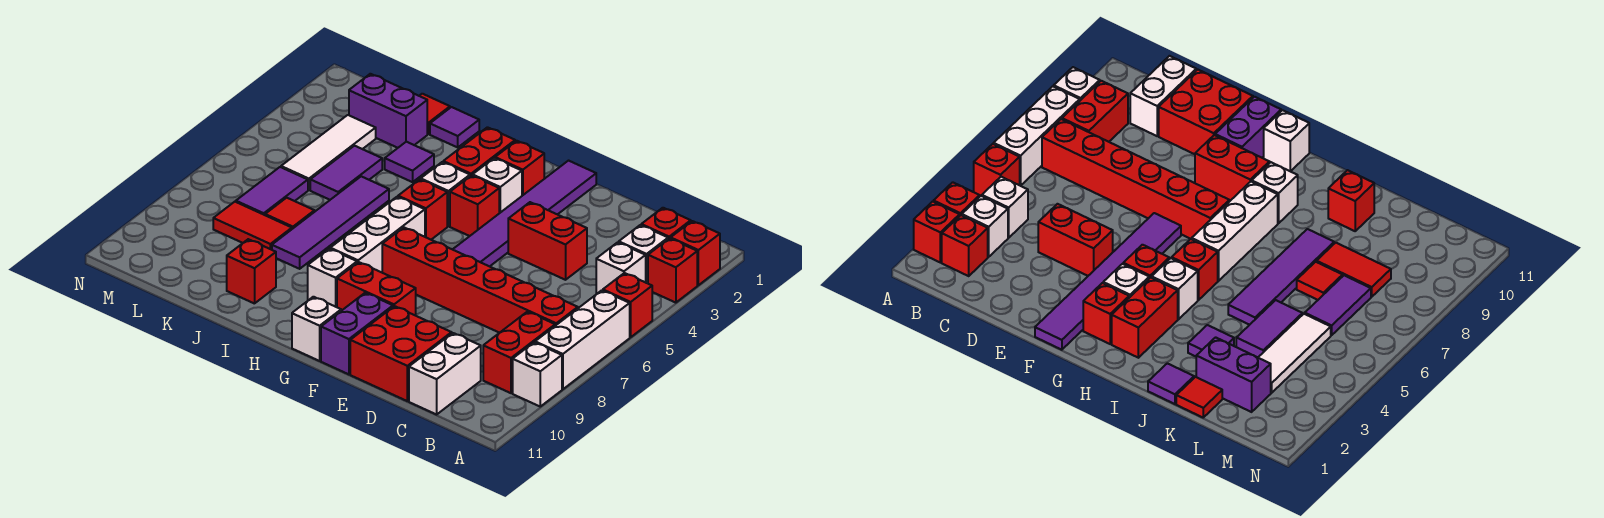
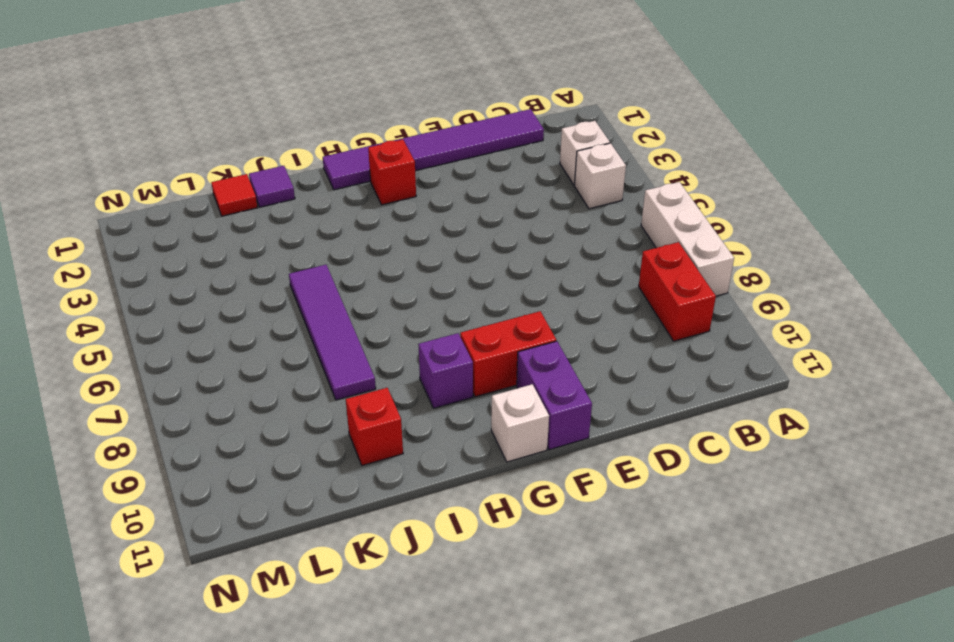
purple 1x6 tile [323,109,544,190] -> purple 1x6 tile turned to [453,161,596,267]
purple 1x1 brick [418,333,473,408] -> white 1x1 brick [308,249,357,307]
none -> red 1x1 brick [671,221,720,285]
none -> red 1x1 brick [648,238,697,303]
none -> red 1x1 brick [603,273,652,337]
none -> white 1x1 brick [513,342,562,406]

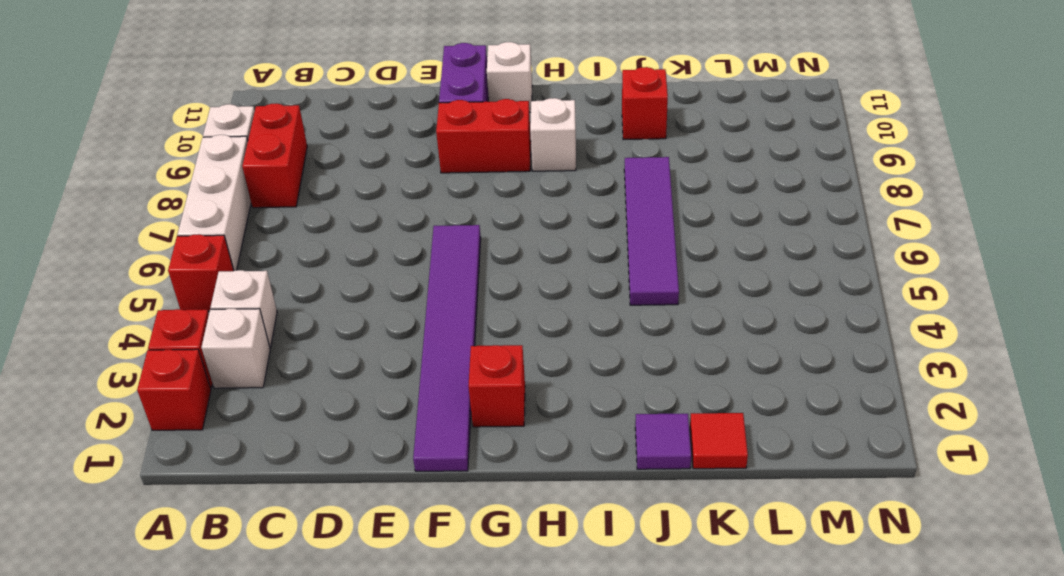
none -> red 1x1 brick [641,208,691,239]
none -> red 1x6 brick [382,227,578,333]
none -> white 1x2 brick [409,333,481,414]
none -> red 1x2 brick [508,202,587,280]

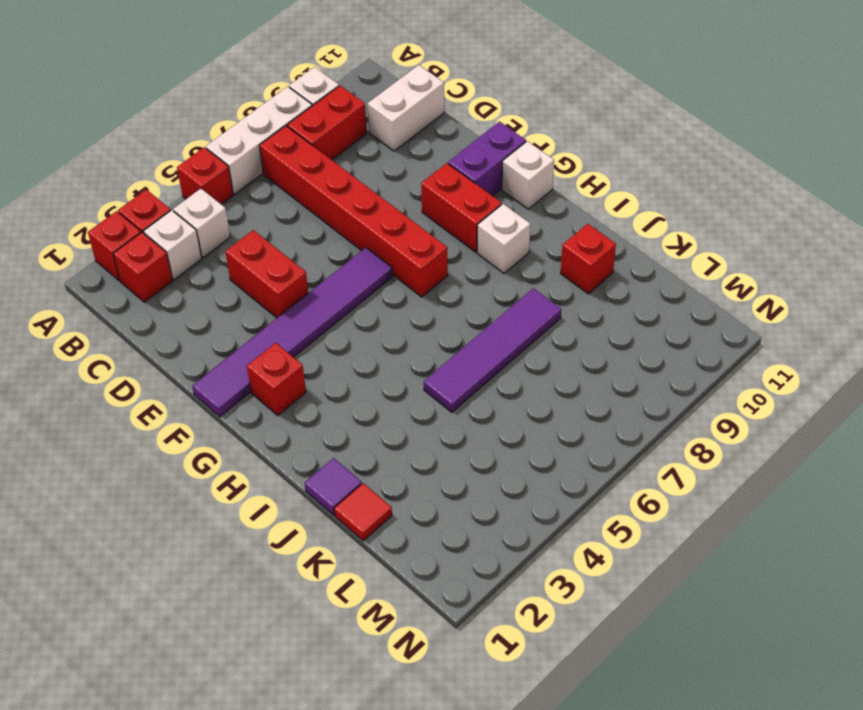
none -> red 2x2 brick [350,306,452,401]
none -> white 1x1 brick [473,158,522,213]
none -> red 1x1 brick [450,175,499,236]
none -> red 1x2 brick [443,127,515,176]

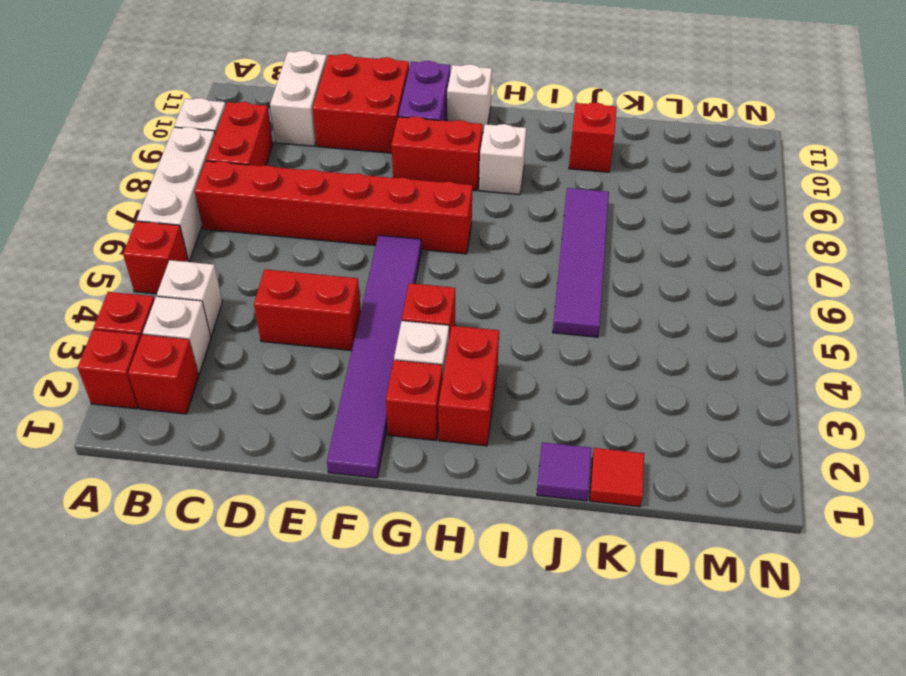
none -> white 1x1 brick [421,162,470,226]
none -> red 1x1 brick [398,179,447,240]
none -> white 1x3 brick [330,197,425,272]
none -> purple 1x1 tile [385,142,434,182]

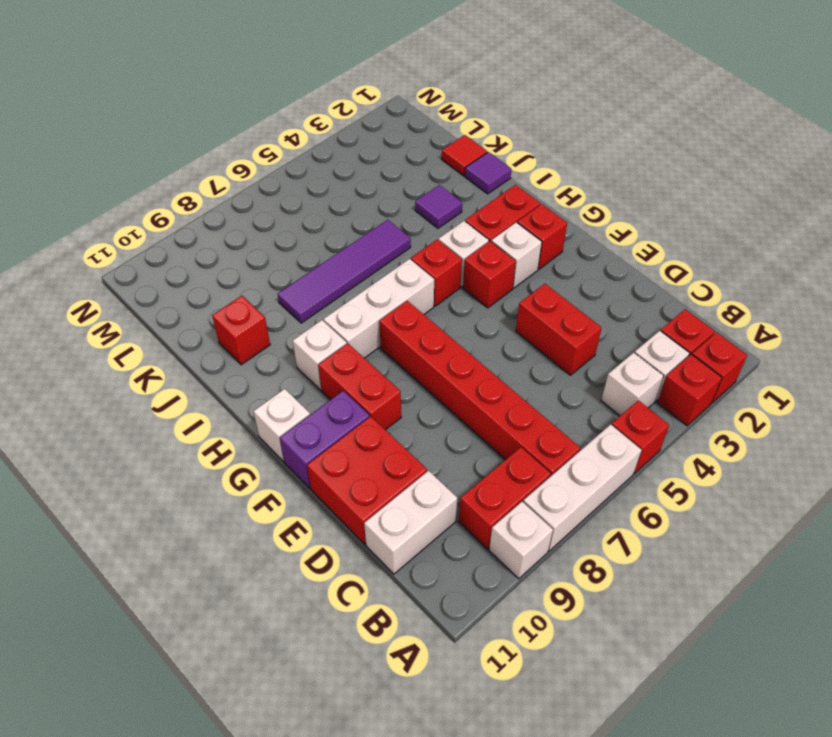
none -> purple 1x6 tile [453,161,596,267]
none -> purple 1x2 brick [349,74,427,148]
none -> purple 1x2 tile [310,146,382,200]
none -> red 1x1 tile [265,198,315,229]

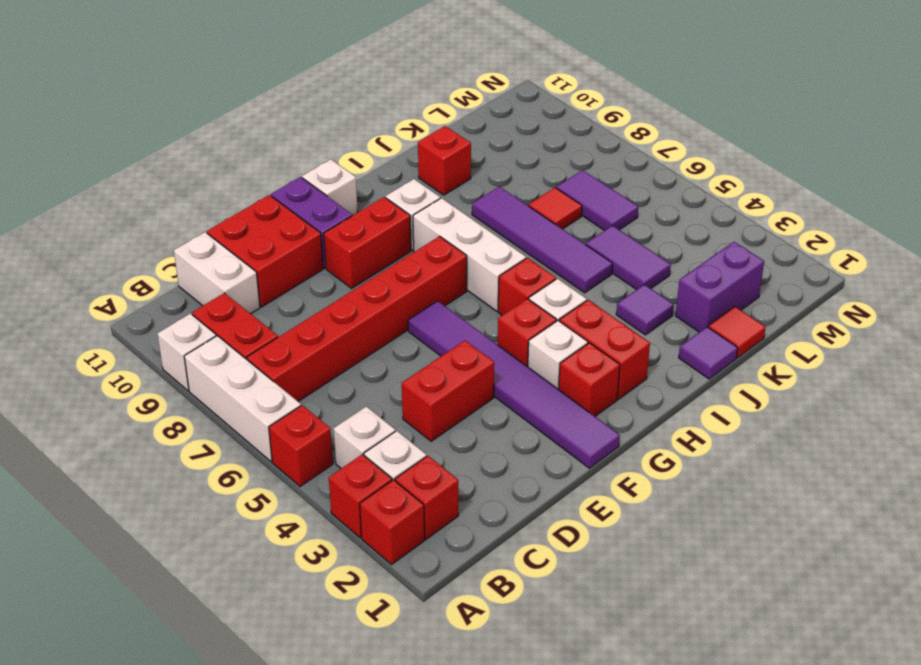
none -> red 1x2 tile [213,202,292,250]
none -> white 1x3 tile [281,115,376,190]

